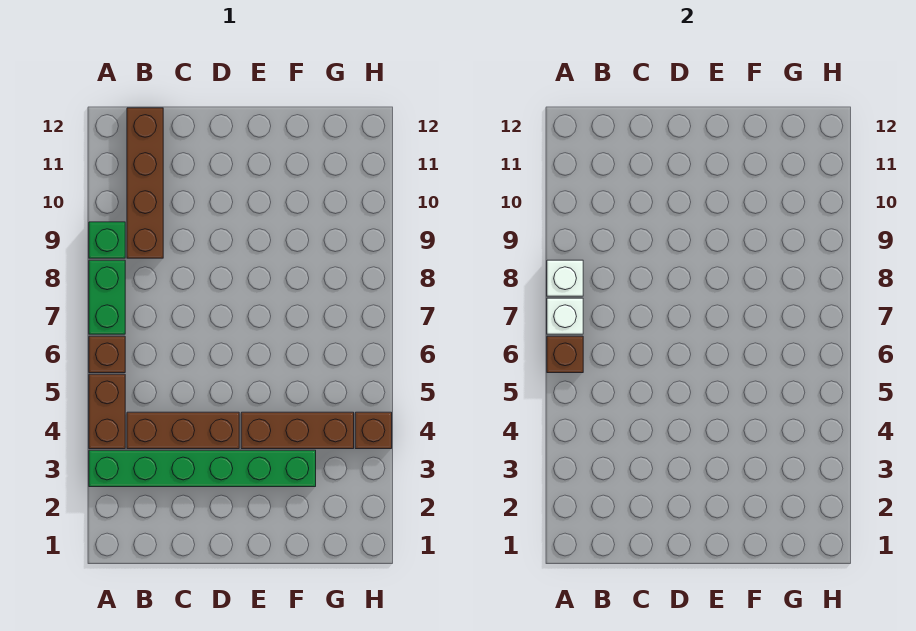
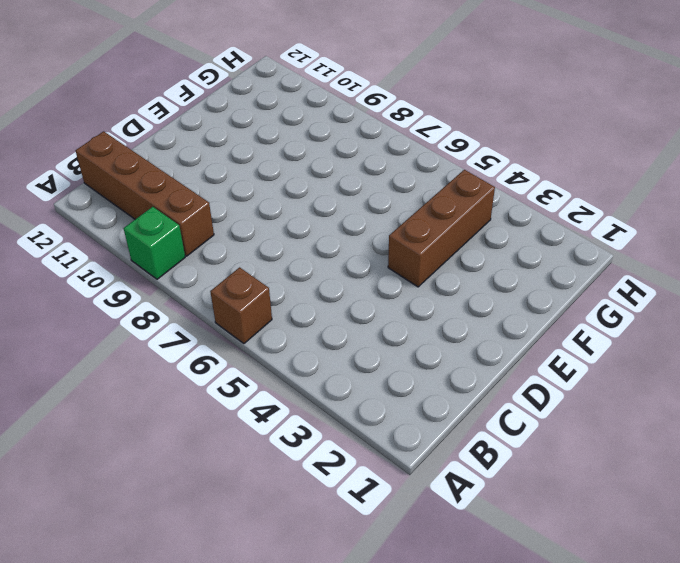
none -> green 1x6 brick [89,450,316,487]
none -> brown 1x2 brick [89,374,125,449]
none -> green 1x2 brick [89,260,125,334]

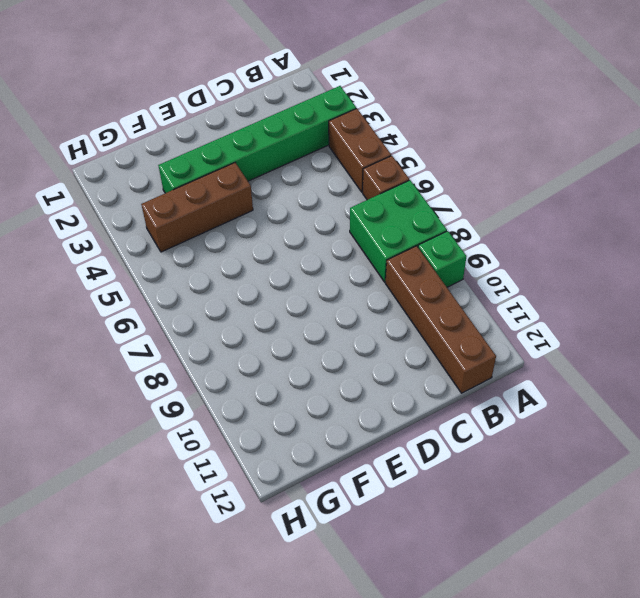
green 2x2 brick [350,180,447,282] -> green 1x2 brick [89,260,125,334]
none -> brown 1x3 brick [127,412,239,449]
none -> brown 1x1 brick [355,412,392,449]
none -> brown 1x1 brick [547,336,583,373]

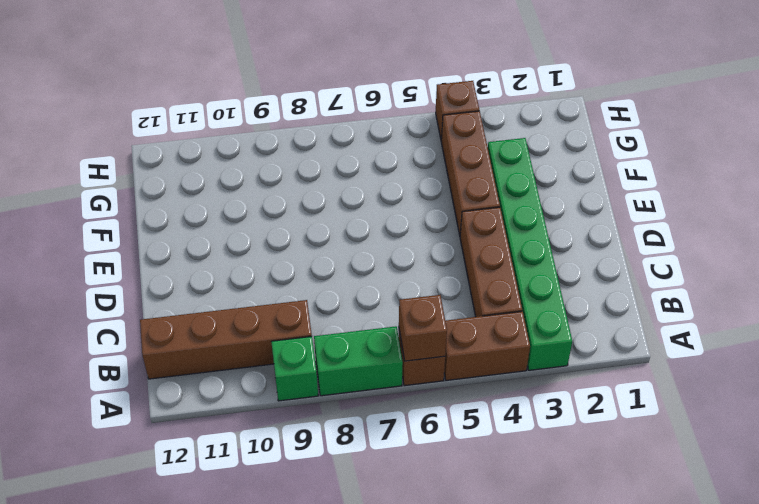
none -> white 1x1 brick [547,298,583,334]
none -> white 1x1 brick [547,260,583,296]

